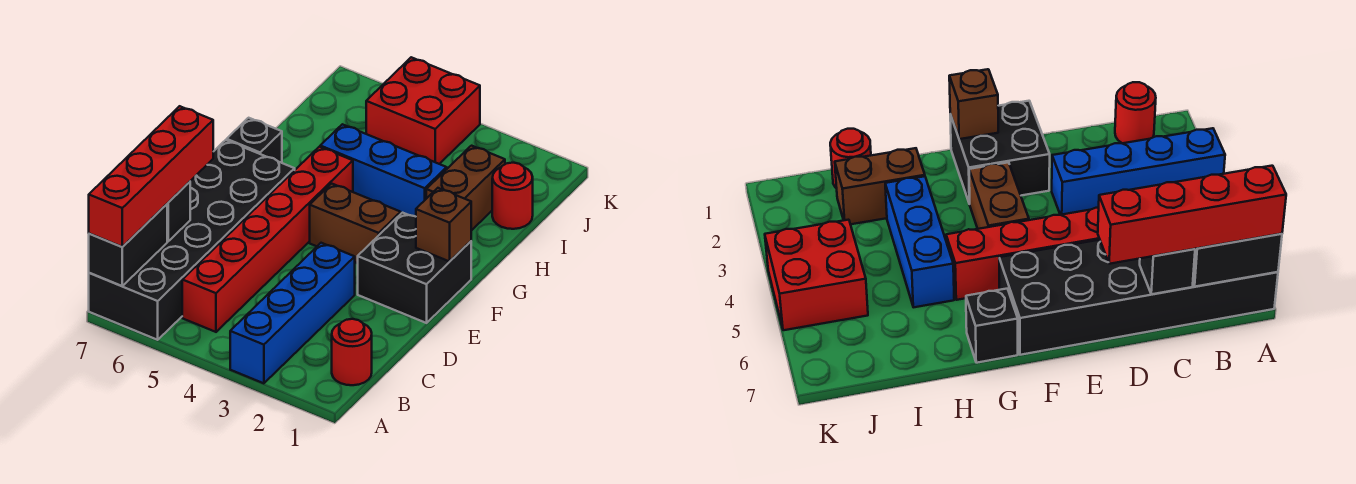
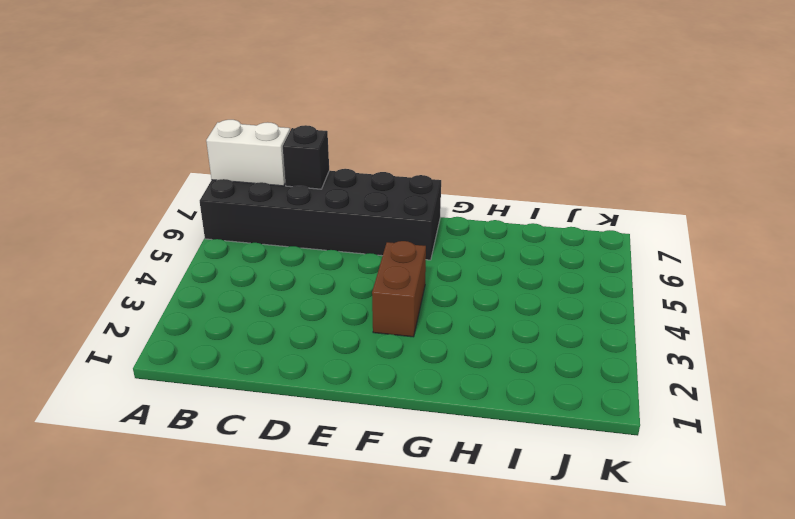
white 1x2 brick [206,120,290,186] -> black 1x2 brick [89,204,167,286]
none -> blue 1x4 brick [230,243,355,383]
none -> red 1x1 round brick [332,319,372,385]
none -> red 1x6 brick [182,147,353,332]

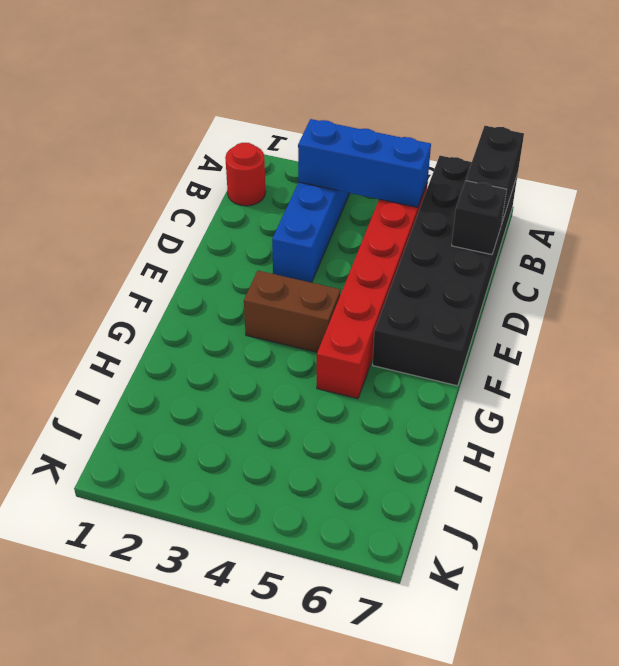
blue 1x3 brick [298,119,431,207] -> blue 1x3 brick moved to [320,124,447,217]
none -> black 2x2 brick [358,213,471,323]
none -> black 1x1 brick [227,118,282,163]
none -> brown 1x2 brick [426,146,505,231]

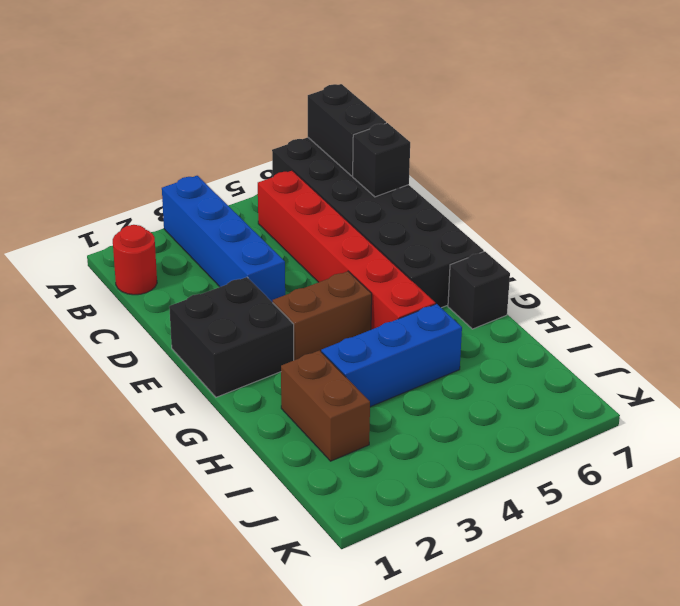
none -> red 1x1 round brick [492,163,533,229]
none -> red 2x2 brick [366,57,480,164]
none -> brown 1x1 brick [416,188,471,261]

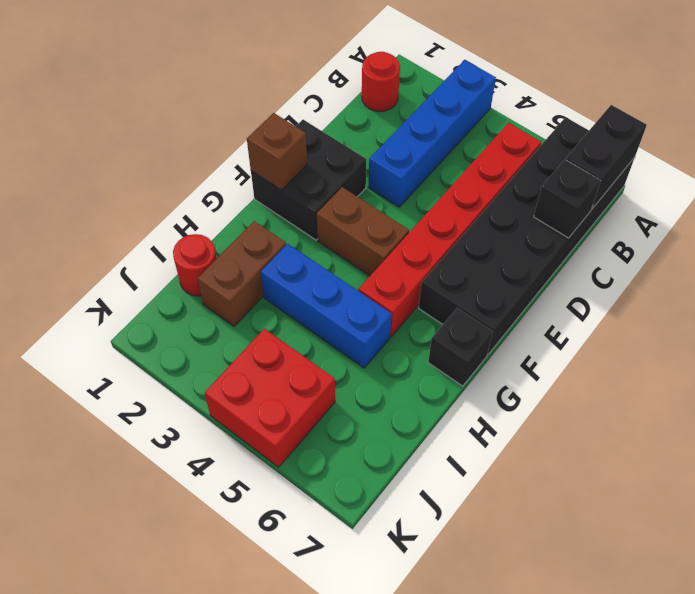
none -> red 1x4 brick [89,106,213,247]

